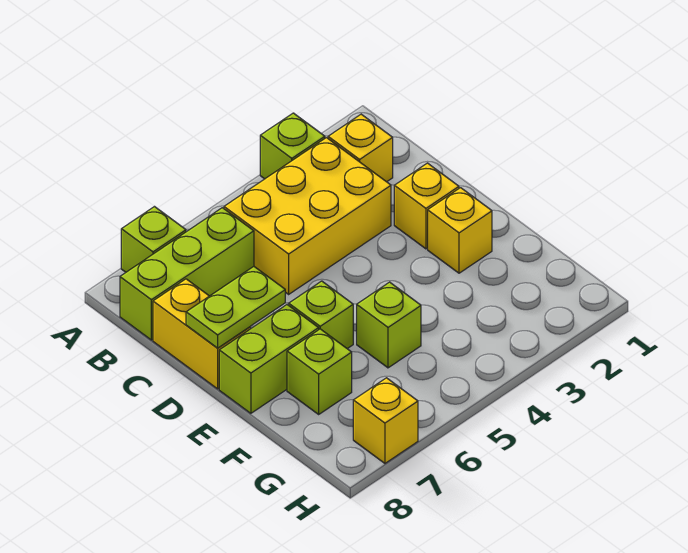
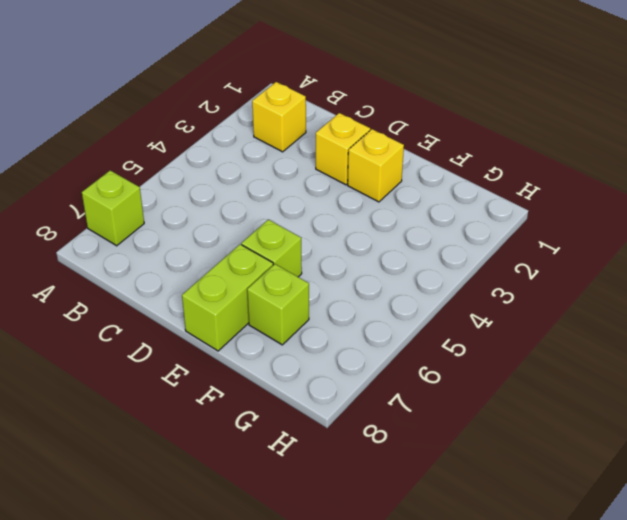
none -> lime 1x1 brick [260,113,325,179]
none -> yellow 2x3 brick [224,138,391,294]
none -> lime 1x3 brick [120,208,254,340]

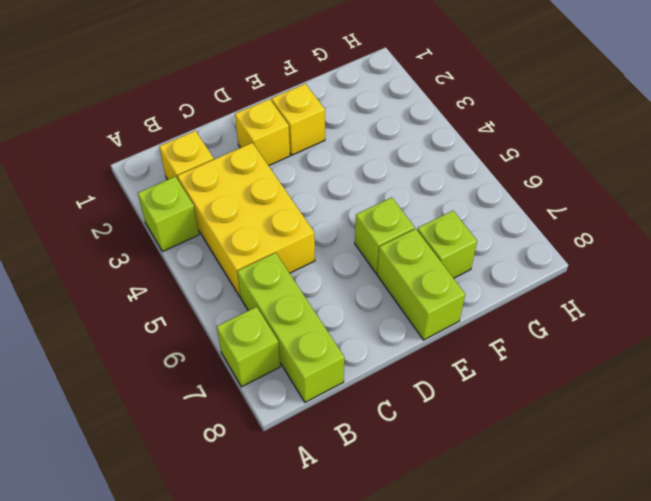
none -> yellow 1x2 brick [153,279,251,389]
none -> lime 1x1 brick [357,282,421,368]
none -> yellow 1x1 brick [353,378,418,463]

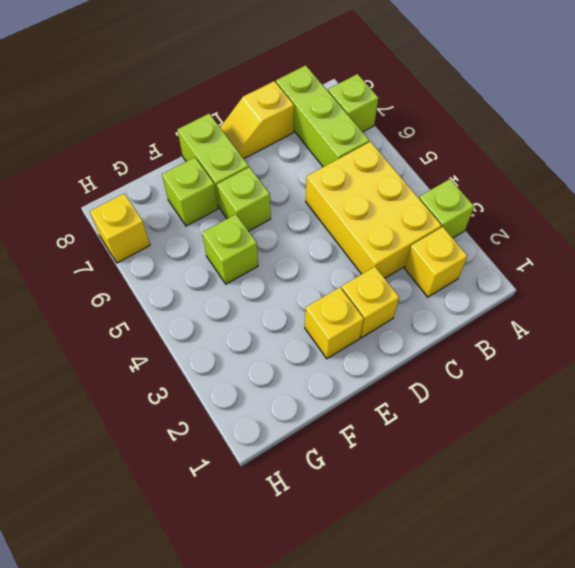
yellow 1x2 slope [220,81,294,159] -> yellow 1x2 brick [153,279,251,389]
none -> lime 1x2 plate [186,267,285,348]

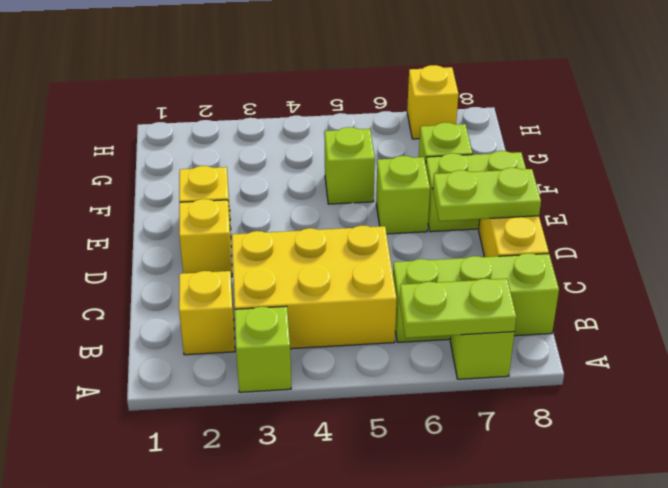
lime 1x2 plate [400,279,516,338] -> none

